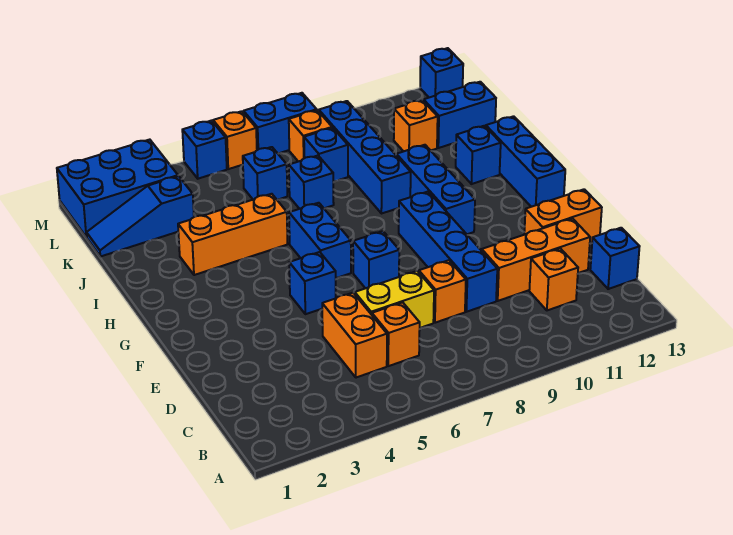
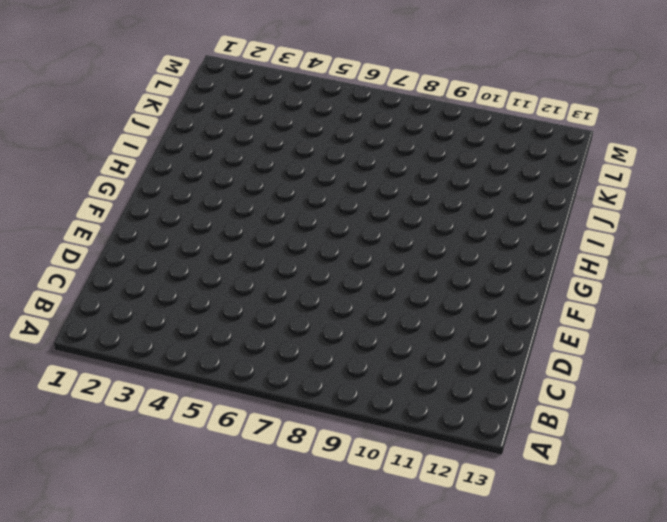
none -> orange 1x2 brick [322,293,387,378]
none -> orange 1x1 brick [372,302,420,366]
none -> orange 1x1 brick [529,248,578,310]

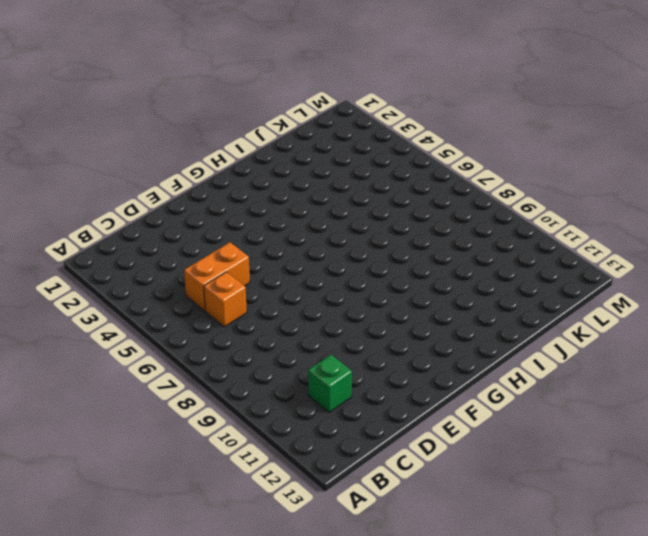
green 1x1 brick [308,355,352,412] -> orange 1x1 brick [529,248,578,310]
none -> blue 1x1 brick [590,228,640,289]
none -> yellow 1x2 brick [355,271,434,328]
none -> orange 1x1 brick [419,260,466,323]

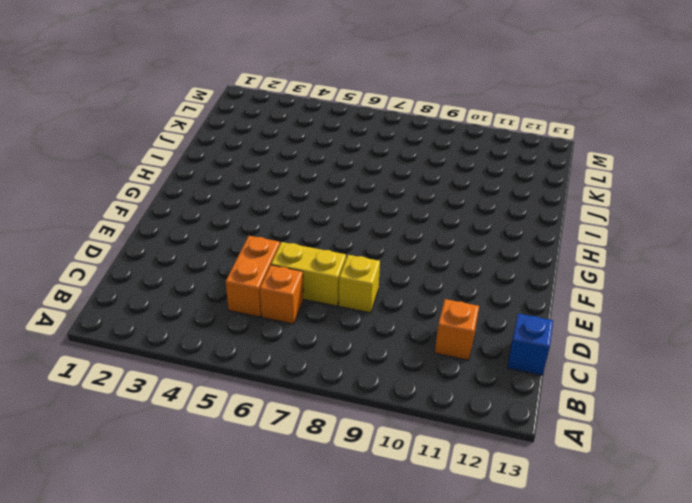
yellow 1x1 brick [339,255,380,313] -> orange 1x1 brick [419,260,466,323]
none -> blue 1x4 brick [399,192,497,312]
none -> orange 1x3 brick [482,218,590,301]
none -> orange 1x2 brick [524,189,602,243]

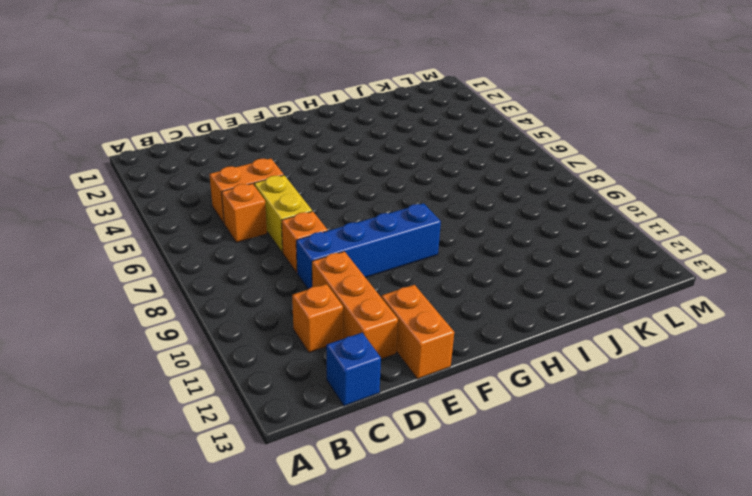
none -> blue 1x1 brick [289,252,336,314]
none -> blue 1x1 brick [353,231,399,288]
none -> blue 1x2 brick [289,203,351,278]

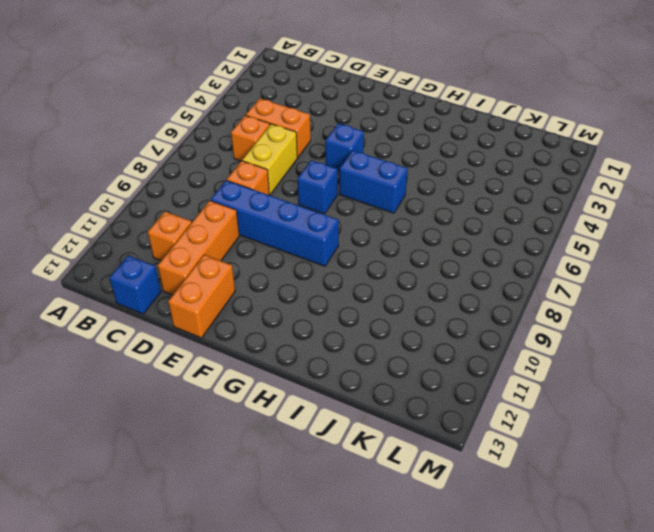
none -> blue 1x3 brick [396,145,475,234]
none -> blue 1x3 brick [486,116,565,207]
none -> orange 1x3 brick [178,194,288,275]

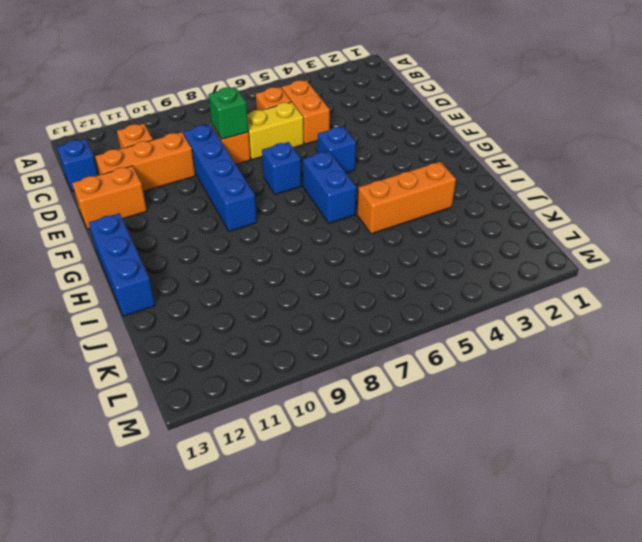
green 1x1 brick [208,87,249,139] -> none
none -> blue 1x3 brick [396,145,475,234]
none -> blue 1x4 brick [319,101,411,214]
none -> blue 1x1 brick [456,126,501,184]

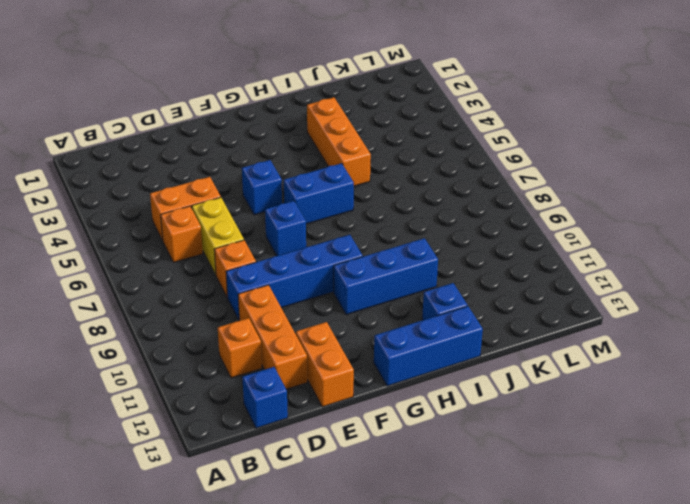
none -> blue 1x4 brick [319,101,411,214]
none -> blue 1x1 brick [289,156,334,209]
none -> blue 1x3 slope [87,176,194,257]

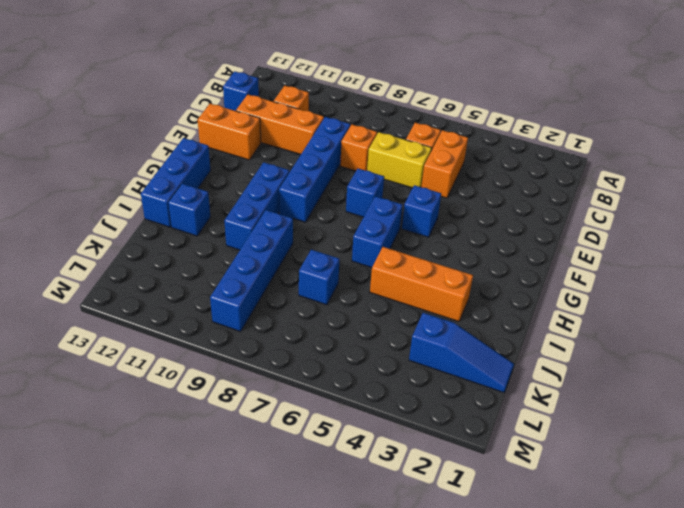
none -> blue 1x1 brick [243,147,287,200]
none -> blue 1x1 brick [304,128,348,182]
none -> orange 1x1 brick [394,100,438,151]

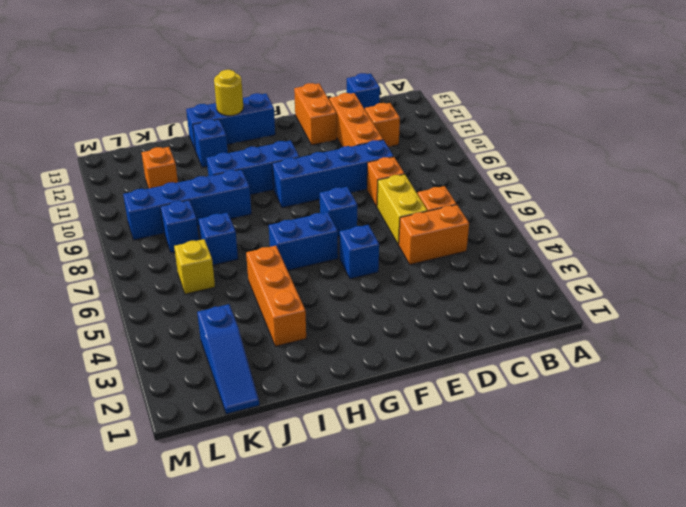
yellow 1x1 round brick [214,70,243,116] -> none
yellow 1x1 brick [174,239,215,294] -> blue 1x1 brick [243,147,287,200]
none -> blue 1x2 brick [424,82,496,148]
none -> blue 2x3 brick [57,140,178,237]
none -> orange 1x1 brick [289,110,332,162]

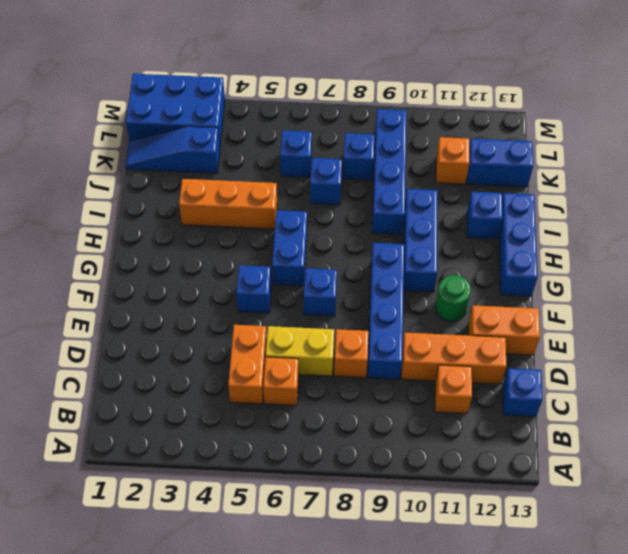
green 1x1 round brick [435,275,471,322] -> none
none -> orange 1x1 brick [289,110,332,162]
none -> blue 1x1 brick [182,121,227,179]
none -> orange 1x1 brick [213,111,257,169]

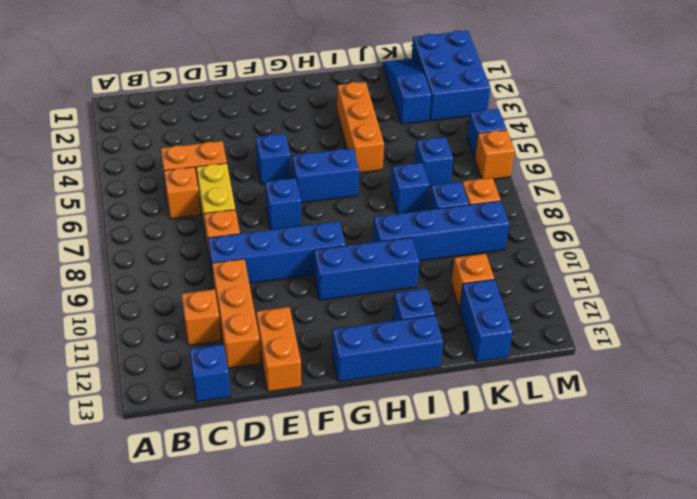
none -> blue 1x2 brick [244,93,317,153]
none -> blue 1x1 brick [420,48,463,97]

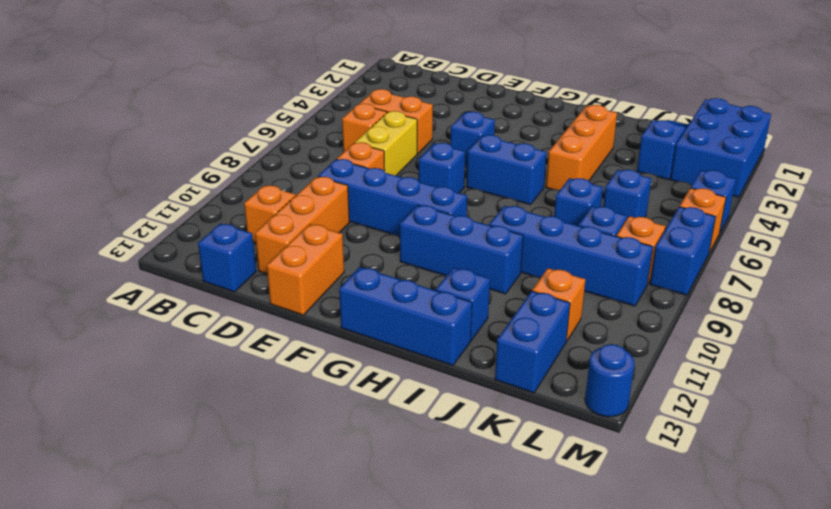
blue 1x1 round brick [585,344,635,417] -> blue 1x1 brick [420,48,463,97]

